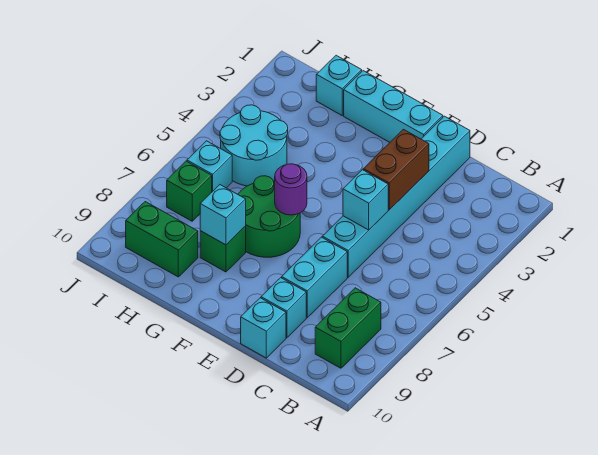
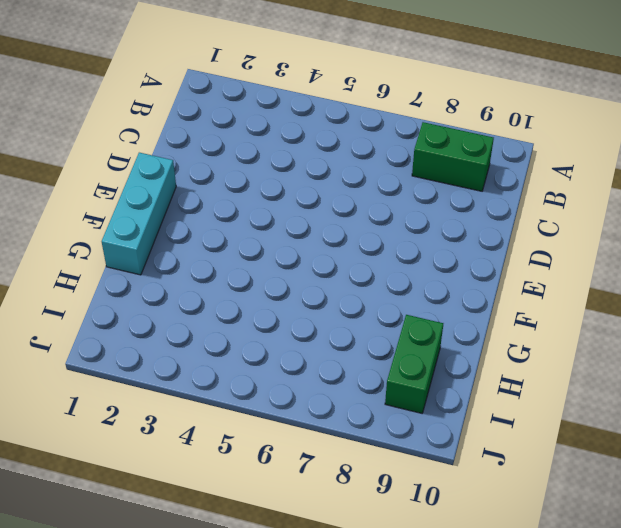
none -> cyan 1x6 brick [322,116,470,277]
none -> cyan 1x2 brick [282,237,347,318]
none -> cyan 1x1 brick [261,278,306,338]

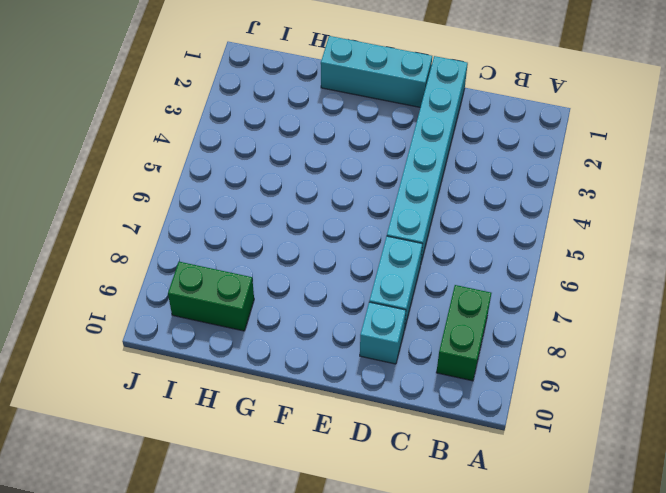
none -> cyan 1x1 brick [241,298,286,358]
none -> green 2x2 round brick [238,176,300,257]
none -> green 1x1 brick [200,226,246,272]

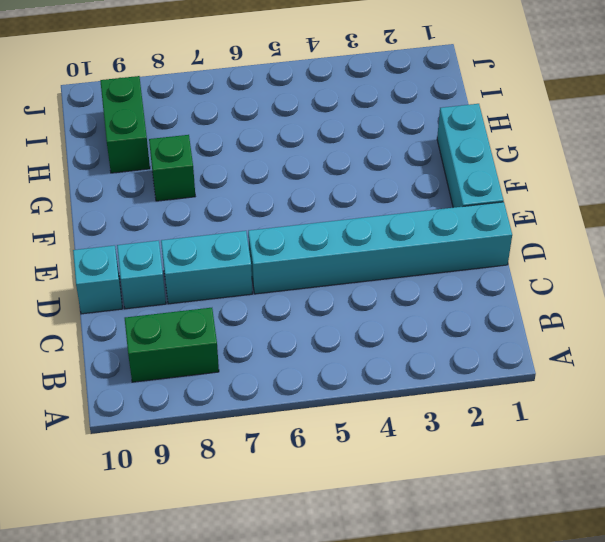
none -> green 2x2 round brick [238,176,300,257]
none -> cyan 1x1 brick [316,55,362,115]
none -> cyan 2x2 round brick [220,105,288,186]

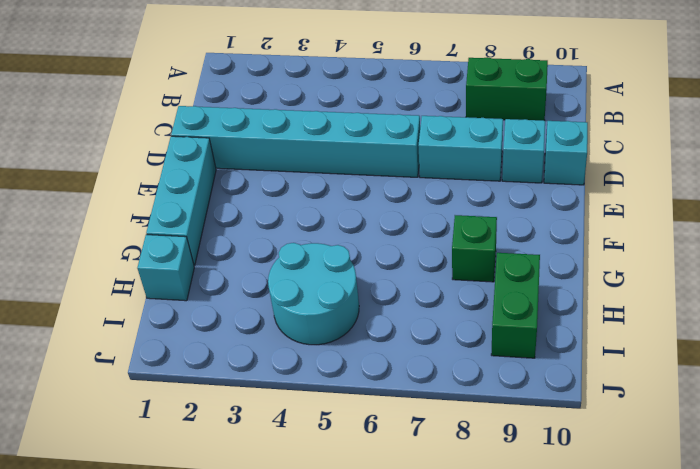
none -> green 2x2 round brick [238,176,300,257]
none -> cyan 1x1 brick [187,141,232,192]
none -> green 1x1 brick [167,161,212,221]

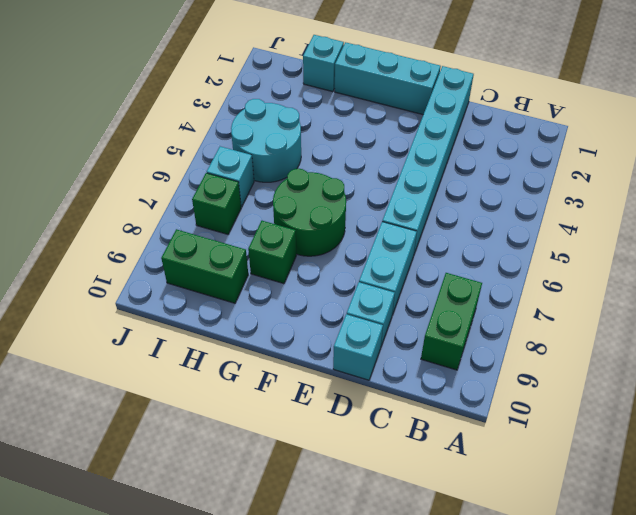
none -> brown 1x2 brick [363,129,429,210]
none -> cyan 1x1 brick [343,170,388,230]
none -> purple 1x1 round brick [275,164,307,215]

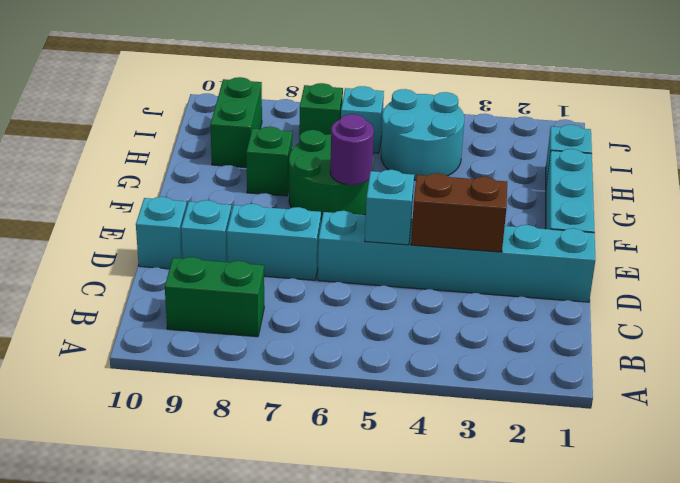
none -> cyan 1x1 brick [200,185,246,245]

